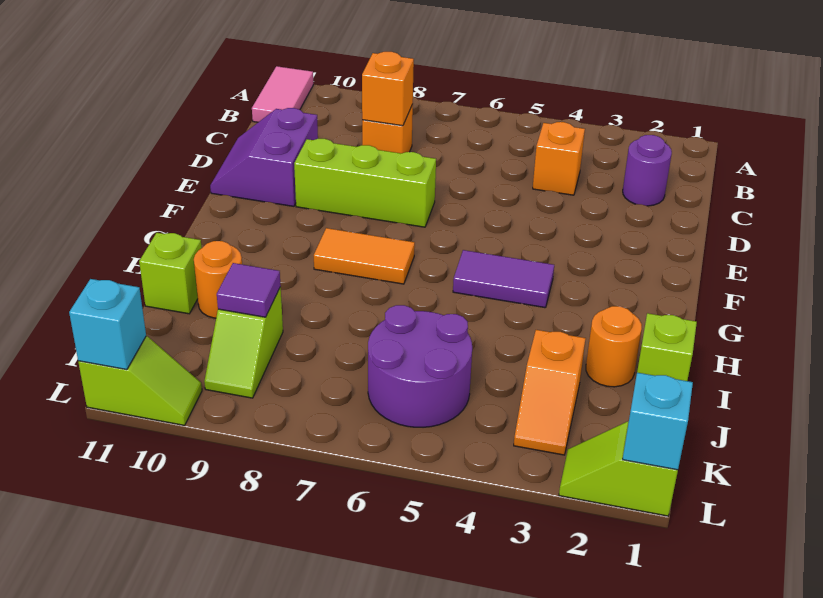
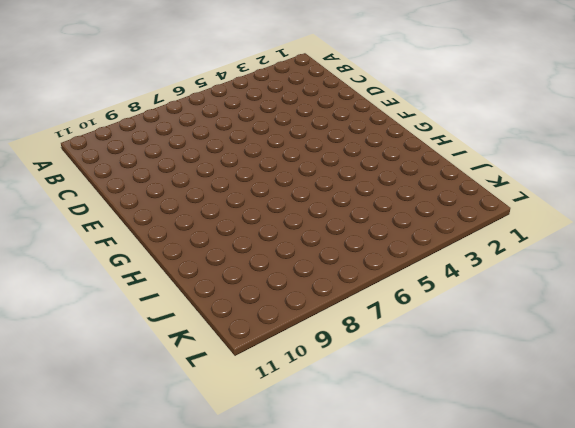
none -> pink 1x2 tile [252,66,313,122]
none -> purple 1x1 round brick [623,135,672,206]
none -> orange 1x1 brick [533,122,585,195]

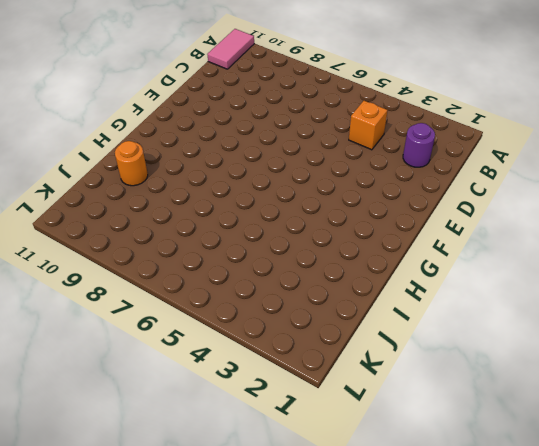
none -> orange 1x1 brick [362,105,413,153]
none -> purple 2x2 slope [210,108,318,206]
none -> lime 1x3 brick [294,139,436,227]

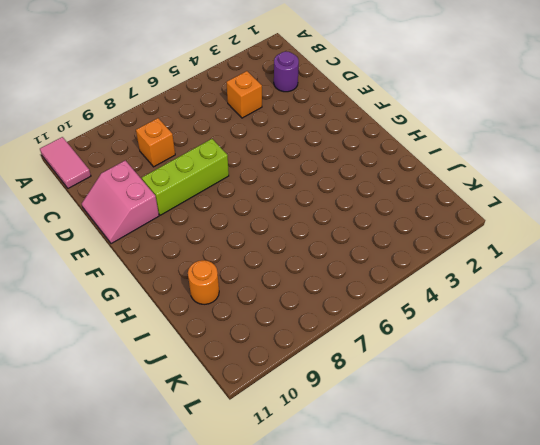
pink 2x2 slope [82,160,159,244] -> purple 2x2 slope [210,108,318,206]
none -> purple 1x2 tile [453,250,554,308]
none -> orange 1x2 tile [314,228,415,284]
none -> lime 1x1 brick [637,313,697,381]

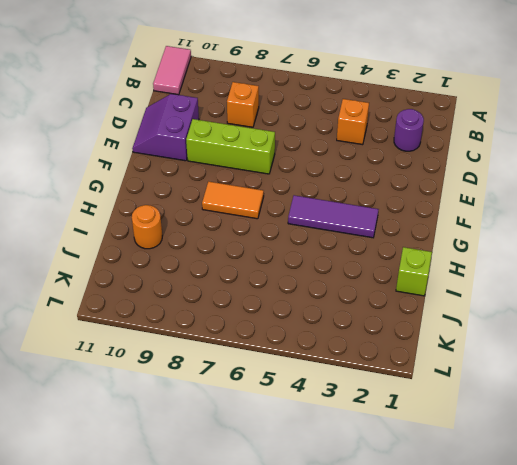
purple 1x3 tile [288,195,379,238] -> purple 1x2 tile [453,250,554,308]
none -> orange 1x1 round brick [586,306,642,387]
none -> lime 1x1 brick [139,233,202,314]
none -> orange 1x2 slope [514,330,586,455]

